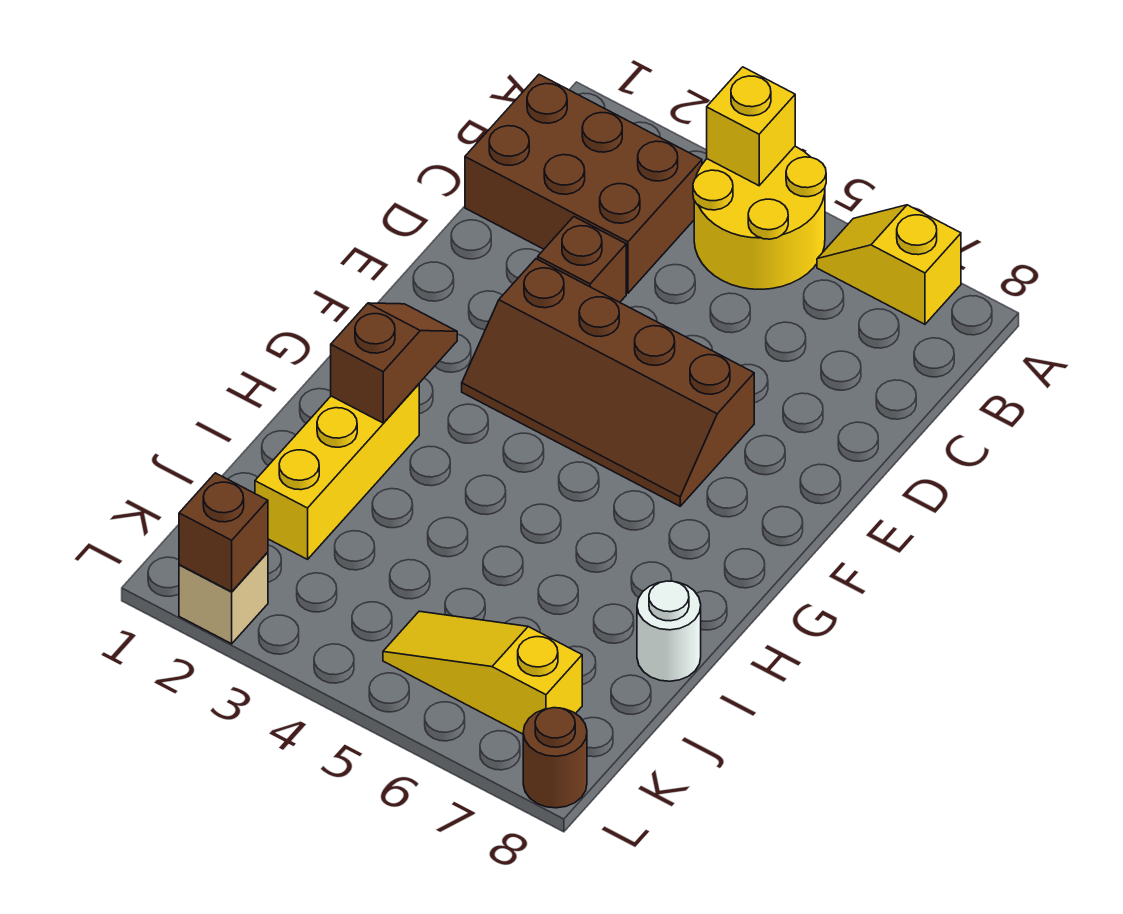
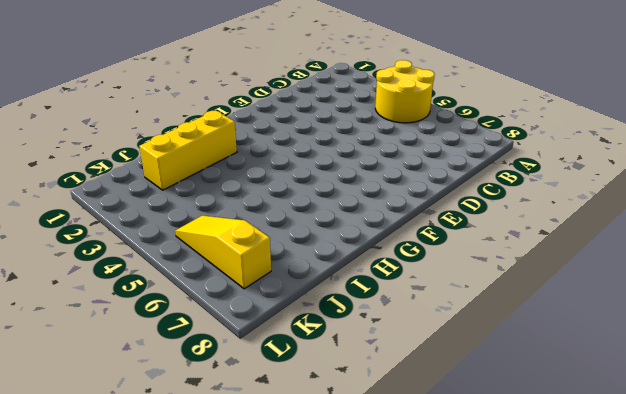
none -> yellow 1x2 slope [817,205,961,324]
none -> brown 2x3 brick [465,75,702,293]
none -> brown 1x1 brick [538,217,626,302]

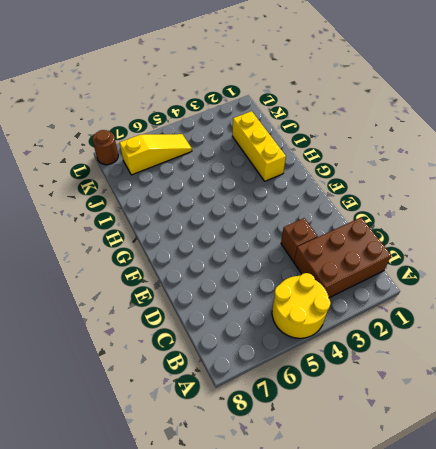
none -> yellow 1x2 slope [817,205,961,324]
none -> brown 2x4 slope [462,259,754,506]
none -> white 1x1 round brick [637,581,701,681]

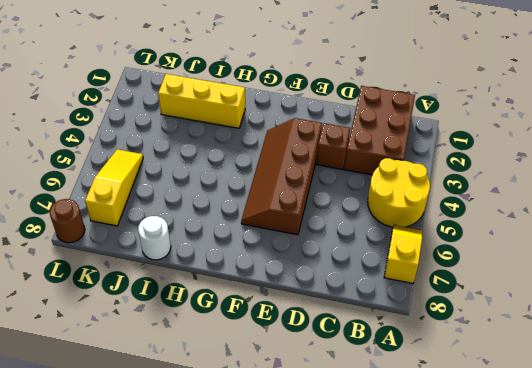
none -> tan 1x1 brick [179,552,268,644]
none -> yellow 1x1 brick [707,67,795,186]
none -> brown 1x2 slope [331,303,457,423]

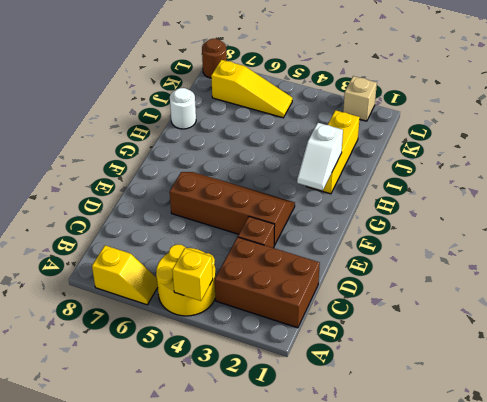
white 1x2 slope [297,123,343,190] -> brown 1x2 slope [331,303,457,423]
none -> brown 1x1 brick [179,473,268,592]

